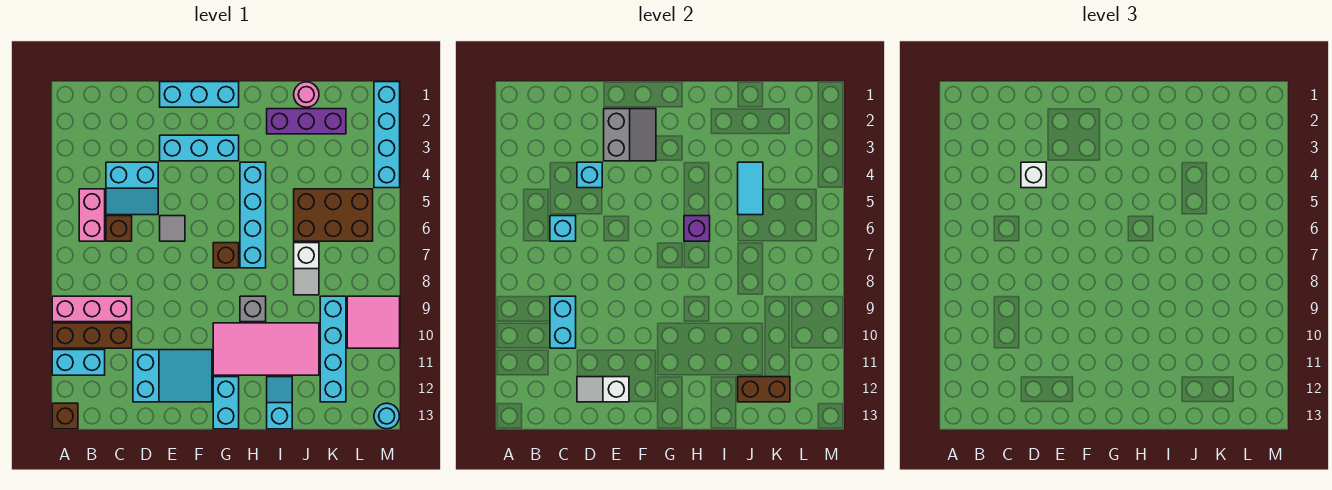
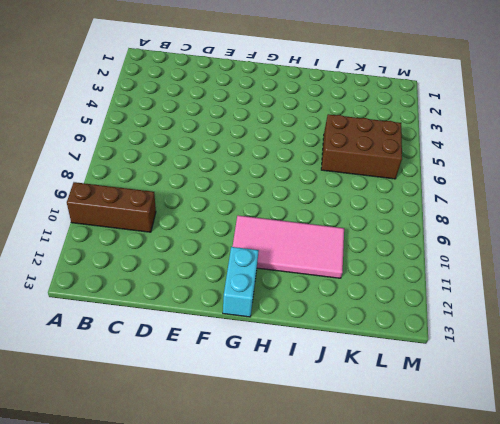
none -> pink 1x3 brick [52,296,132,322]
none -> cyan 1x2 brick [52,350,105,375]
none -> brown 1x1 brick [52,403,78,429]
none -> pink 1x2 brick [79,189,105,241]

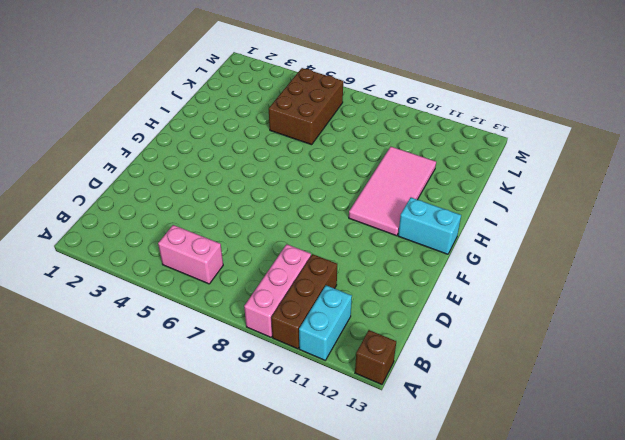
none -> cyan 2x2 slope [106,162,158,215]
none -> brown 1x1 brick [106,216,132,241]
none -> cyan 2x3 slope [133,350,212,402]
none -> cyan 1x3 brick [160,82,239,107]

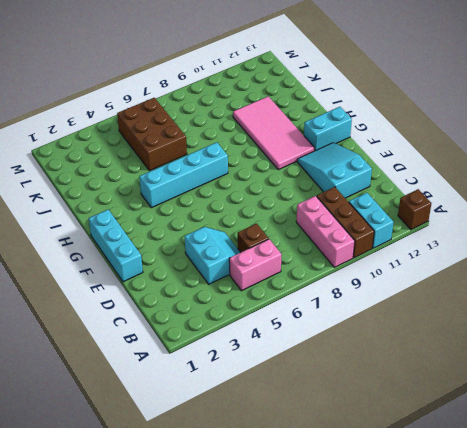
none -> cyan 1x3 brick [160,135,239,161]
none -> grey 1x1 tile [160,216,185,241]
none -> brown 1x1 brick [213,243,239,268]
none -> grey 1x1 brick [240,296,266,322]

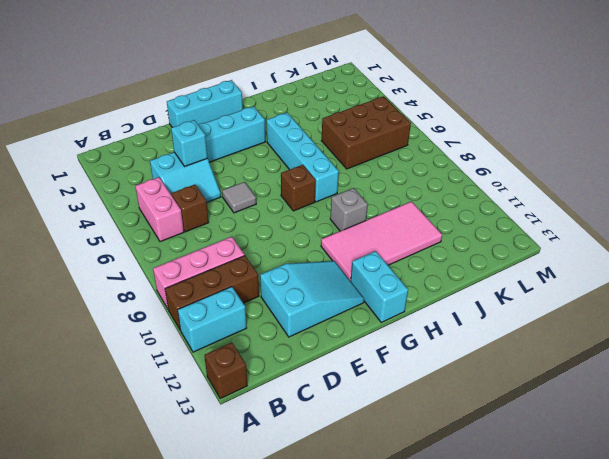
none -> purple 1x3 brick [267,109,346,134]
none -> cyan 1x2 slope [267,377,292,429]
none -> pink 1x1 round brick [294,82,319,107]
none -> white 1x2 slope [294,243,319,295]

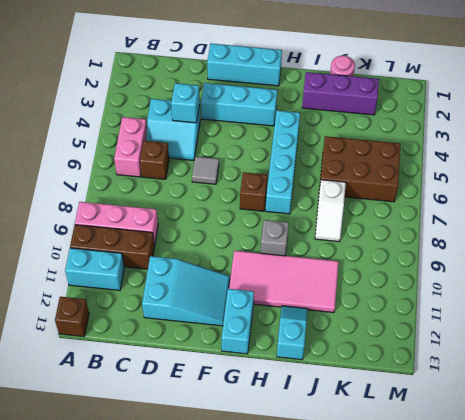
none -> cyan 1x4 brick [320,296,346,402]
none -> pink 2x2 tile [347,296,400,348]
none -> cyan 1x4 brick [374,82,400,188]
none -> cyan 1x1 round brick [374,403,399,429]

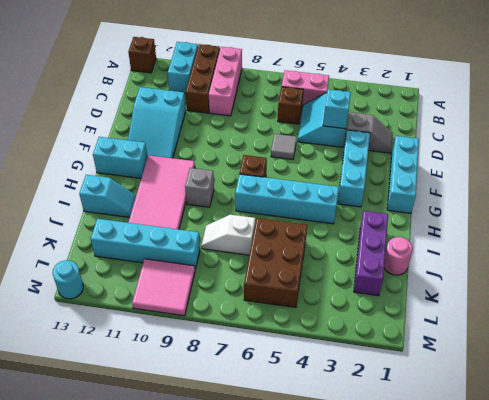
grey 1x2 slope [345,112,393,153] -> none
none -> cyan 1x4 brick [374,82,400,188]
none -> cyan 1x1 brick [550,216,576,241]
none -> cyan 1x2 brick [550,296,576,348]
none -> white 1x2 slope [577,377,629,402]

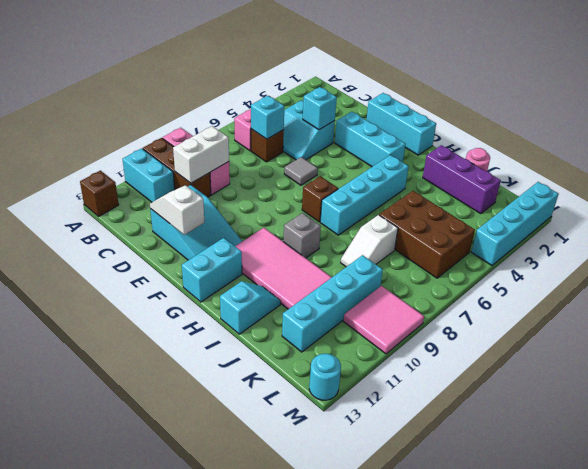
white 1x2 brick [173,126,229,183] -> cyan 1x2 brick [550,296,576,348]
none -> grey 2x2 slope [604,109,656,161]
none -> purple 1x1 brick [684,216,710,241]
none -> cyan 1x2 tile [738,162,763,215]
none -> brown 1x2 brick [738,377,790,402]

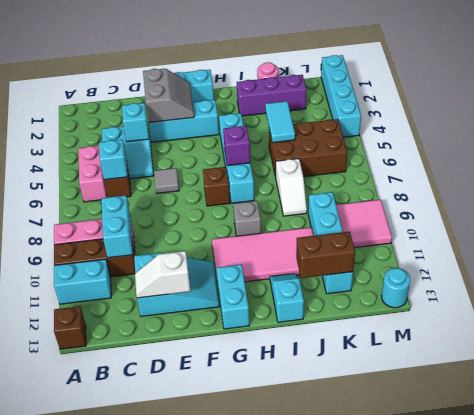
none -> white 1x1 brick [1021,162,1046,188]

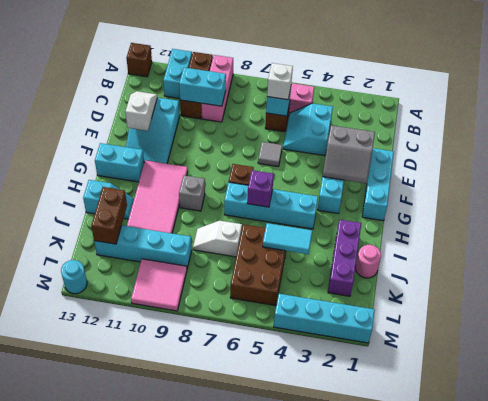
white 1x1 brick [267,63,293,100] -> white 1x1 brick moved to [1021,162,1046,188]
none -> cyan 1x1 brick [577,162,602,188]

